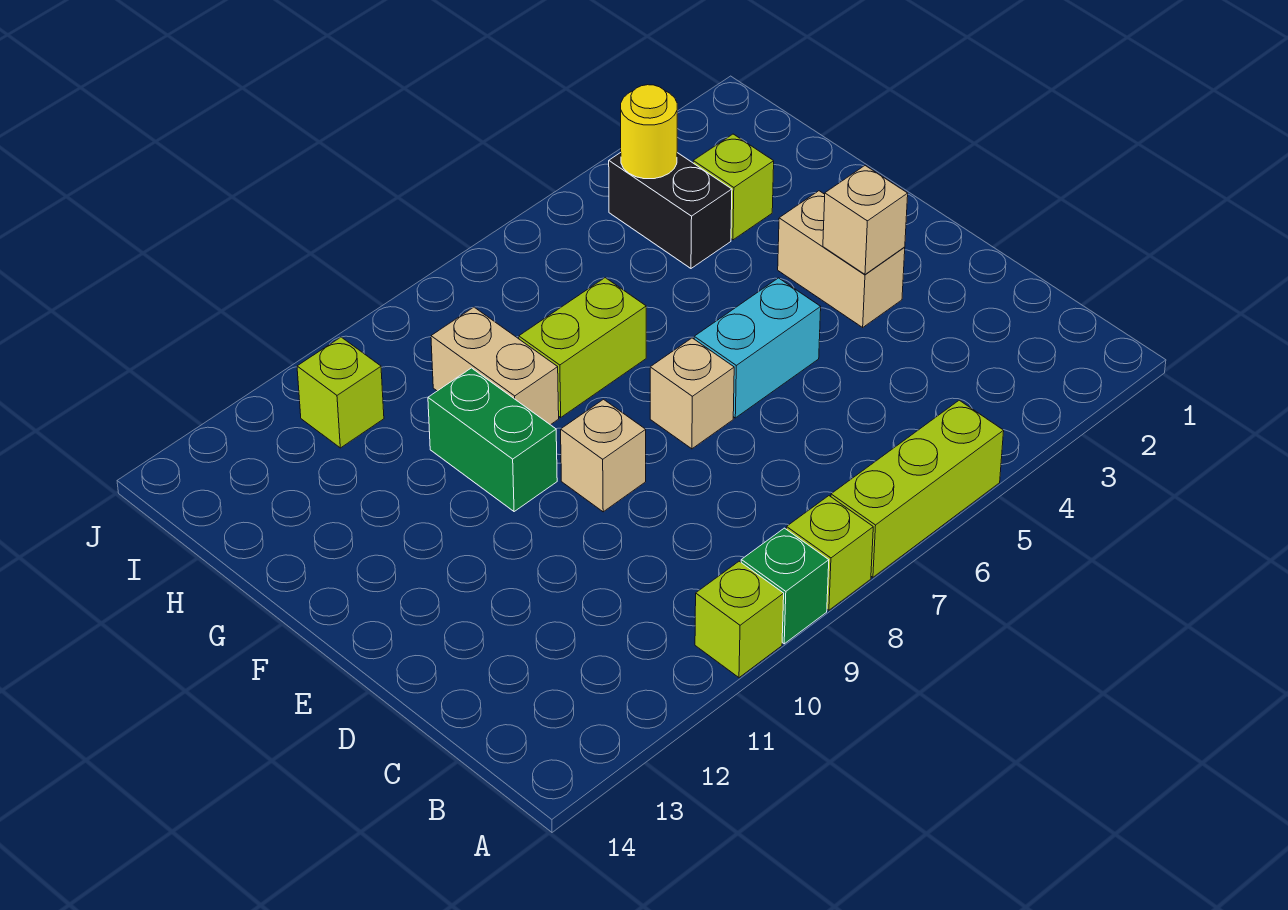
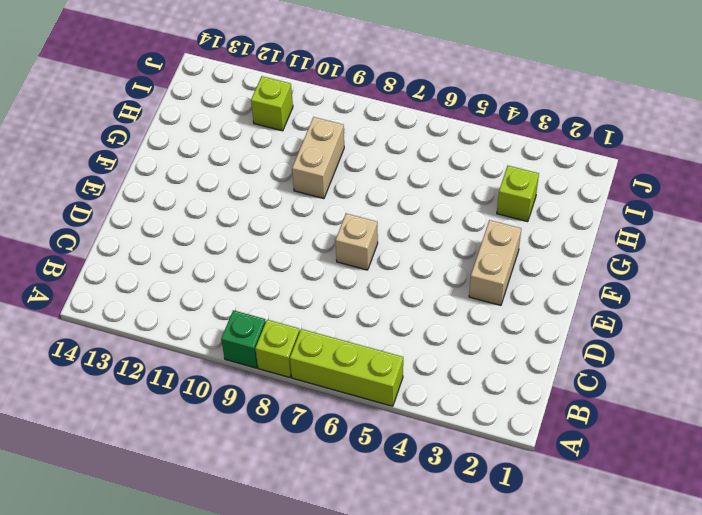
none -> lime 1x1 brick [695,561,784,678]
none -> cyan 1x2 brick [694,278,821,418]
none -> tan 1x1 brick [561,399,646,512]

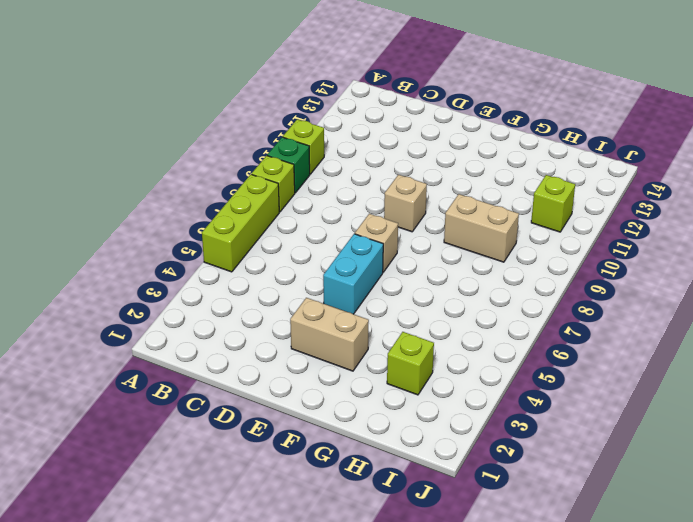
none -> green 1x2 brick [428,368,557,512]
none -> lime 1x2 brick [519,278,646,417]
none -> black 1x2 brick [609,153,732,268]

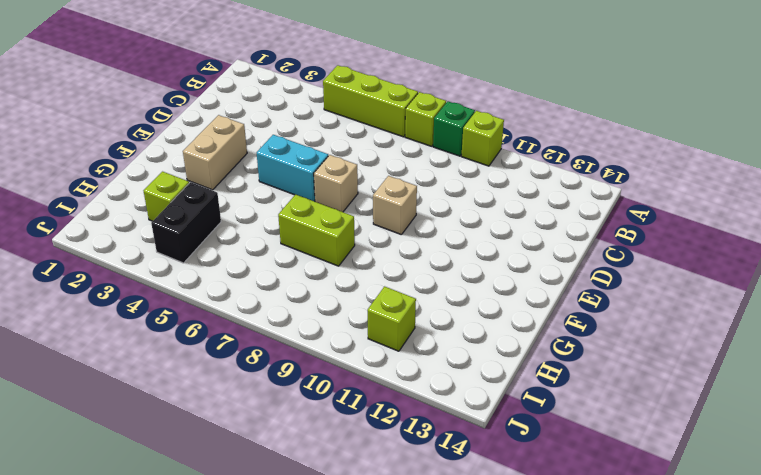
none -> green 1x2 brick [428,368,557,512]
none -> tan 1x2 brick [431,307,559,425]
none -> tan 1x1 brick [823,166,908,274]

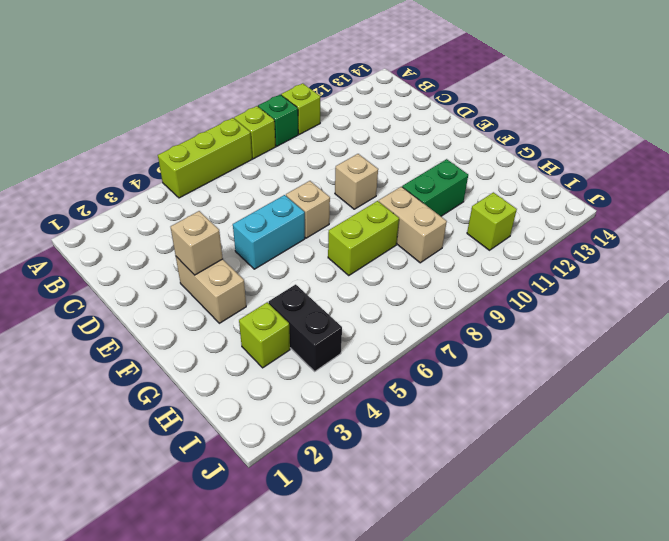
green 1x2 brick [402,159,468,216] -> green 1x2 brick turned to [428,368,557,512]
none -> yellow 1x1 round brick [621,85,677,179]

